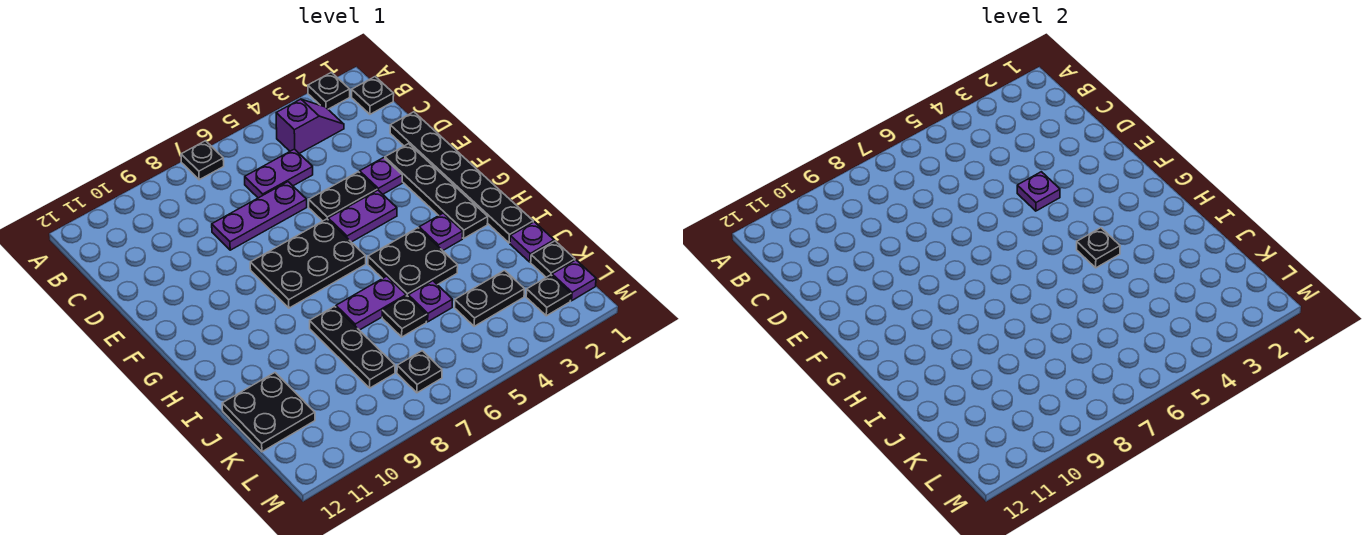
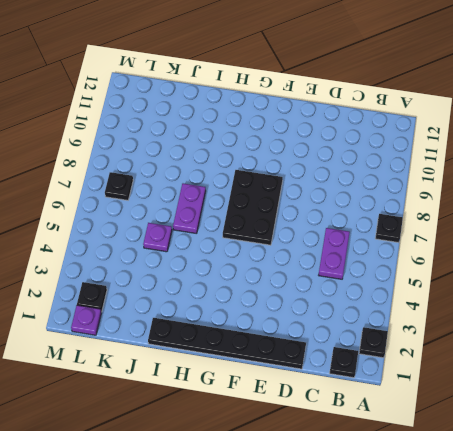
none -> purple 1x2 slope [276,99,344,153]
none -> purple 1x3 plate [212,182,307,250]
none -> black 1x4 plate [385,144,488,238]

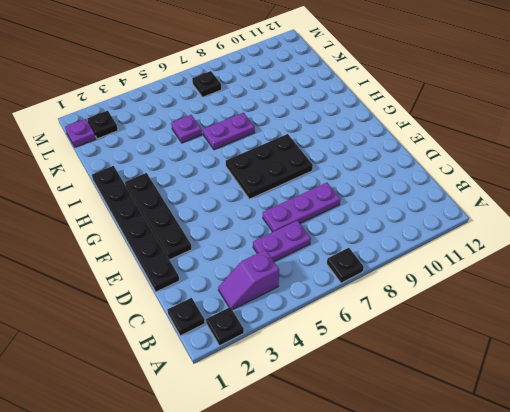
none -> purple 1x1 plate [360,158,402,194]
none -> black 1x2 plate [309,172,377,221]
none -> purple 1x2 plate [328,190,397,242]

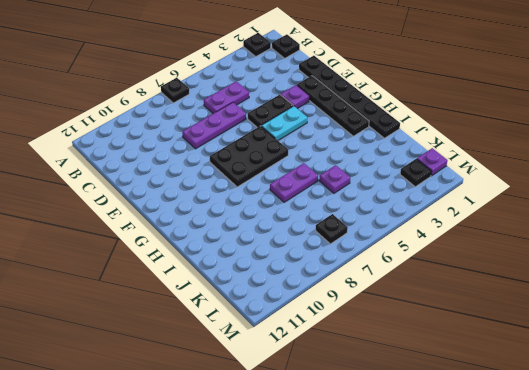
cyan 1x2 plate [261,106,307,141] -> purple 1x2 plate [328,190,397,242]
none -> purple 1x2 slope [276,99,344,153]
none -> purple 1x1 plate [419,213,463,251]
none -> black 2x2 plate [368,228,458,296]

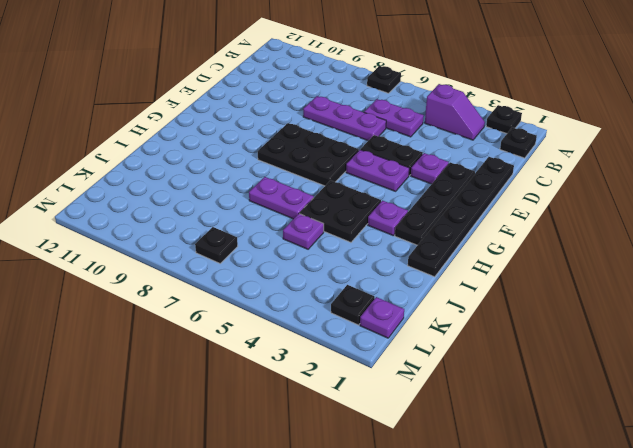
none -> black 1x3 plate [310,306,395,388]
none -> purple 1x1 plate [510,222,554,262]
none -> black 1x1 plate [382,296,427,337]

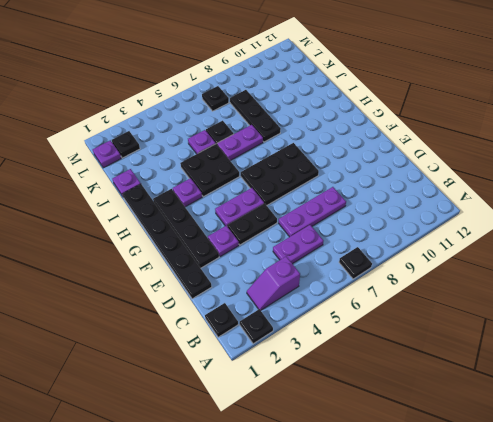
none -> black 2x2 plate [222,373,315,452]
none -> black 1x1 plate [531,241,575,277]
none -> black 1x2 plate [454,270,525,326]

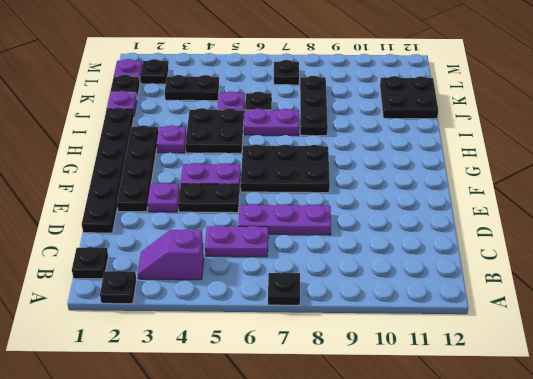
none -> purple 1x1 plate [1017,172,1060,211]
none -> black 1x1 plate [1077,228,1120,268]

